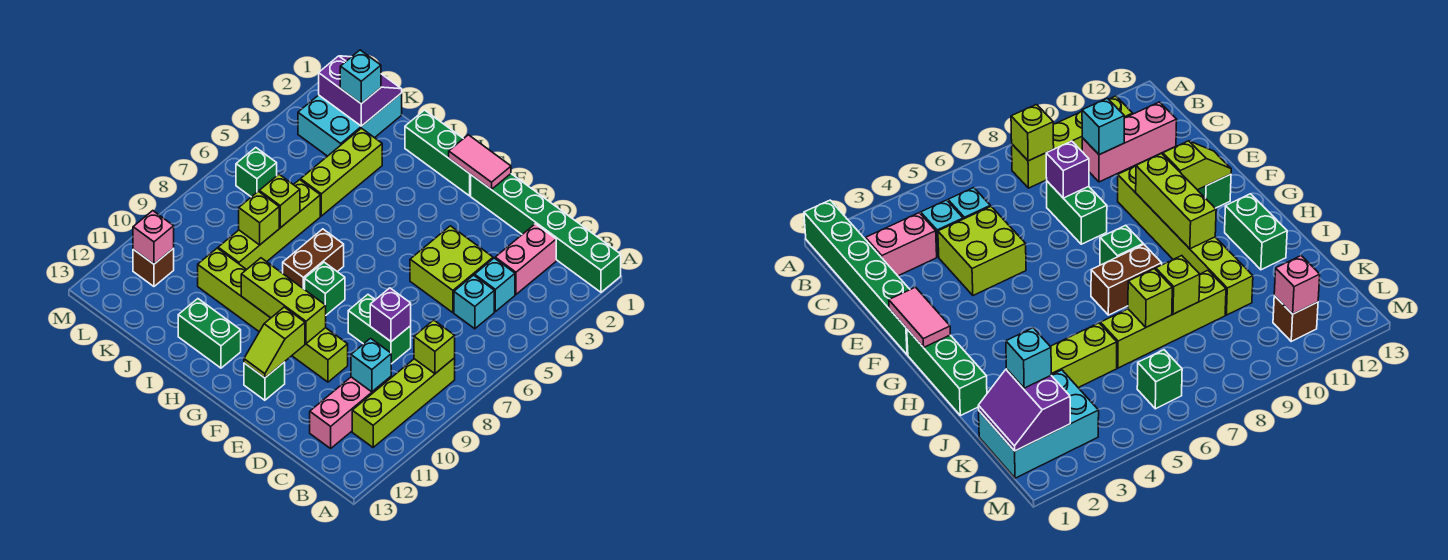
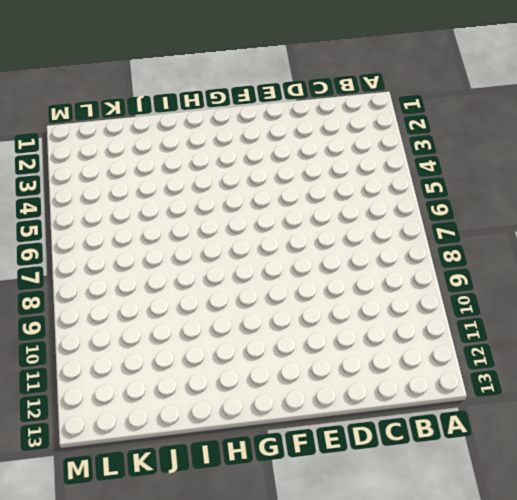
none -> green 1x6 brick [471,174,621,292]
none -> lime 1x4 brick [352,358,455,447]
none -> pink 1x2 brick [495,224,556,294]
none -> cyan 1x1 brick [475,258,515,312]

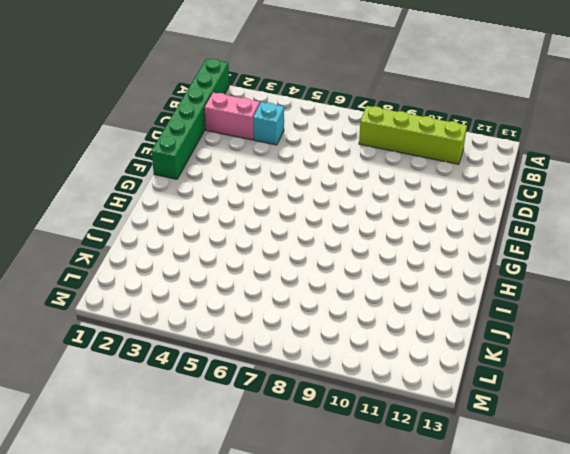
none -> cyan 1x1 brick [454,275,494,329]
none -> pink 1x3 brick [310,377,391,448]
none -> lime 2x2 brick [410,226,493,313]
none -> green 1x2 brick [348,295,411,364]

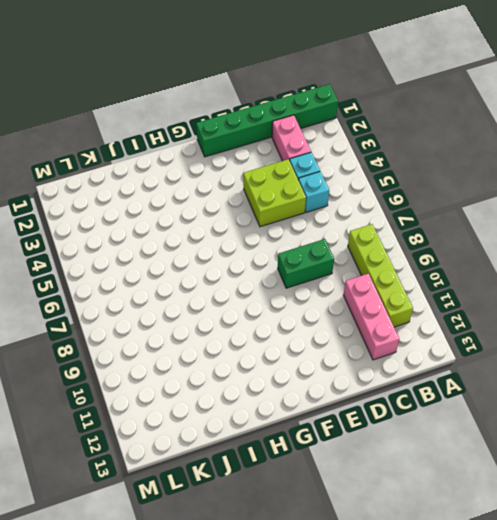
none -> lime 1x6 brick [198,248,348,382]
none -> green 1x1 brick [244,362,285,400]
none -> green 1x3 brick [405,110,471,196]
none -> green 1x1 brick [305,262,345,315]

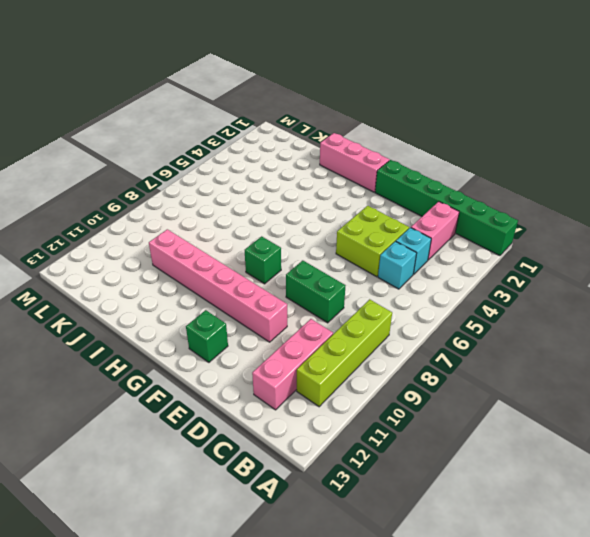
pink 1x6 brick [149,229,287,342] -> lime 1x6 brick [198,248,348,382]
pink 1x3 brick [320,133,390,192] -> green 1x3 brick [405,110,471,196]
none -> brown 1x2 brick [283,229,344,290]
none -> green 1x2 brick [178,299,241,368]
none -> lime 1x3 brick [301,128,382,216]
none -> lime 1x4 brick [218,180,320,270]

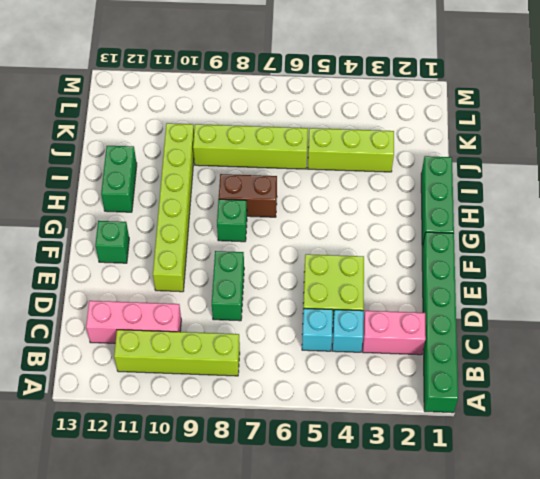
none -> cyan 2x3 brick [298,93,402,156]
none -> green 1x1 brick [236,148,277,197]
none -> brown 1x1 brick [133,248,174,286]
none -> lime 1x1 brick [414,320,455,374]

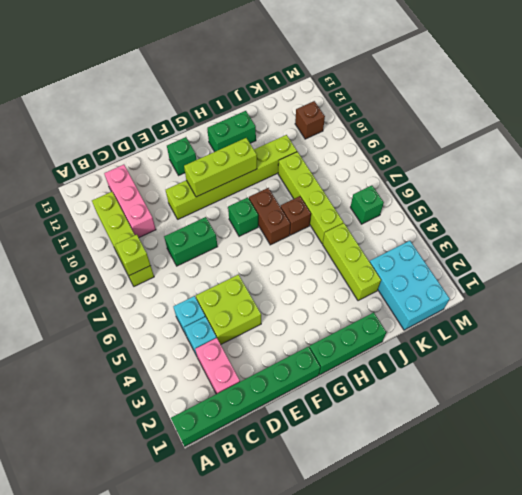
brown 1x1 brick [281,196,311,235] -> none
none -> cyan 1x1 brick [351,338,391,392]
none -> purple 1x1 brick [370,288,411,341]
none -> pink 1x2 tile [449,135,511,189]
none -> lime 1x2 slope [244,307,305,378]

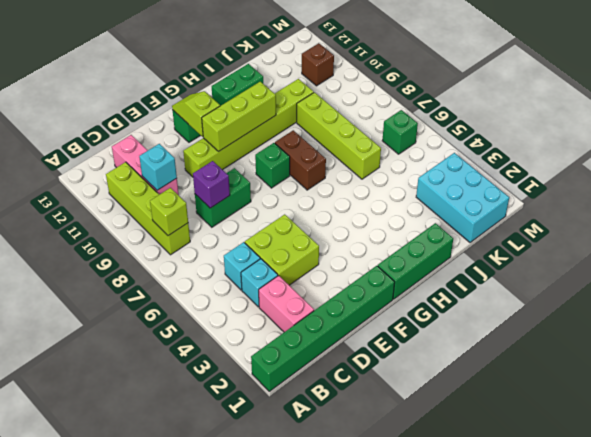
none -> lime 1x3 brick [301,128,382,216]
none -> pink 1x2 tile [449,135,511,189]
none -> lime 1x1 brick [259,174,300,228]
none -> lime 1x1 brick [239,191,279,245]

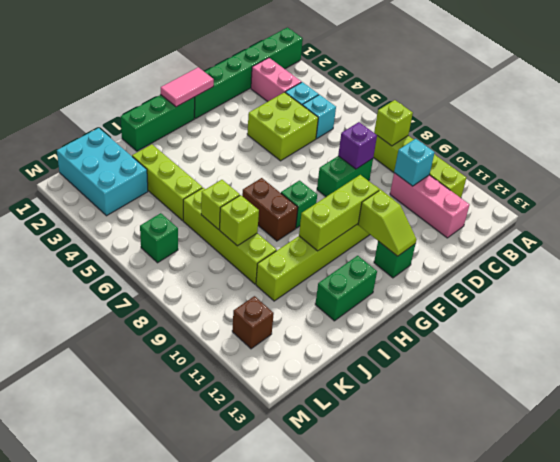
none -> purple 2x2 slope [319,56,402,126]
none -> pink 1x1 brick [133,211,174,264]
none -> cyan 1x1 brick [340,50,381,104]

